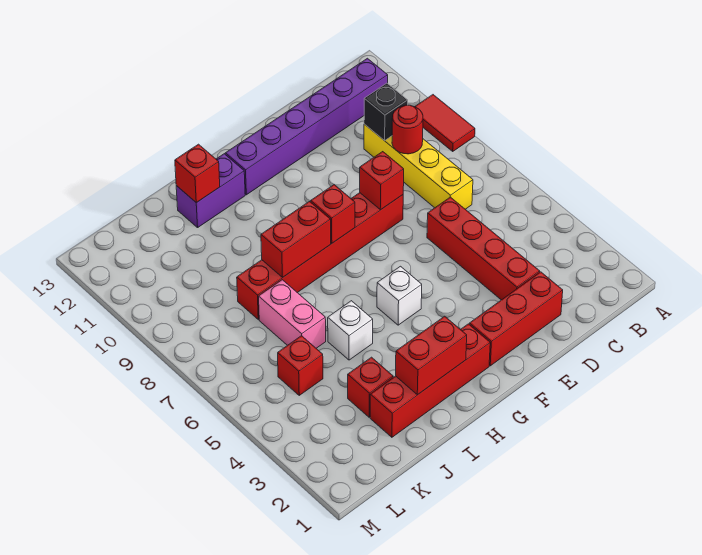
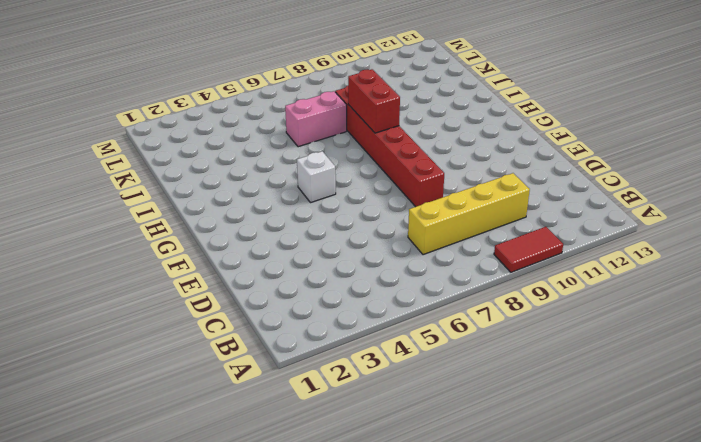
none -> purple 1x6 brick [225,58,388,195]
none -> red 1x3 brick [470,272,563,366]
none -> red 1x4 brick [427,197,540,300]

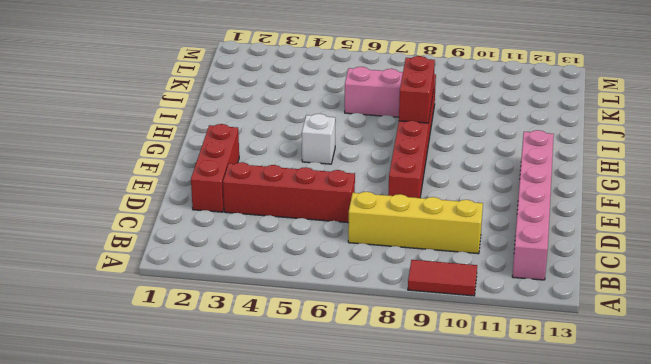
pink 1x6 brick [512,130,554,280] -> purple 1x6 brick [225,58,388,195]
none -> red 1x4 brick [370,324,490,437]
none -> purple 1x2 brick [176,154,245,228]
none -> white 1x1 brick [328,301,373,360]

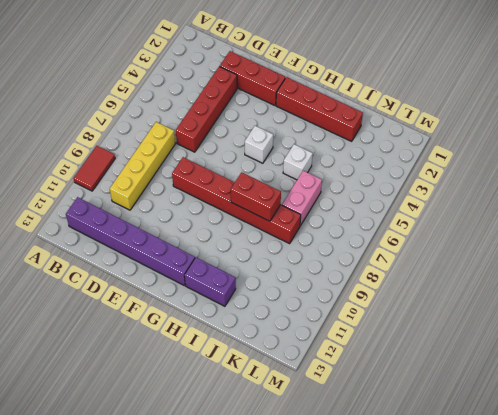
none -> red 1x1 brick [348,357,393,417]
none -> red 1x1 brick [278,336,323,395]
none -> red 1x1 round brick [392,105,423,154]

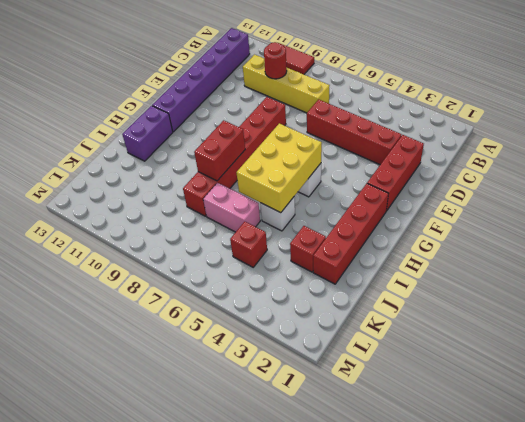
yellow 2x3 brick [236,123,322,213] -> none
none -> black 1x1 brick [364,83,408,141]
none -> red 1x1 brick [360,152,404,210]
none -> red 1x1 brick [311,185,355,243]

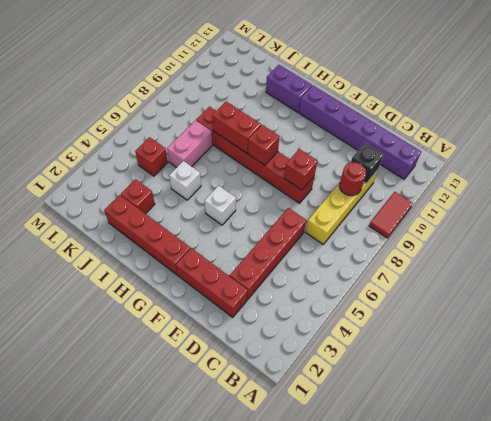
none -> red 1x2 brick [396,316,467,395]
none -> red 1x1 brick [175,144,220,203]

